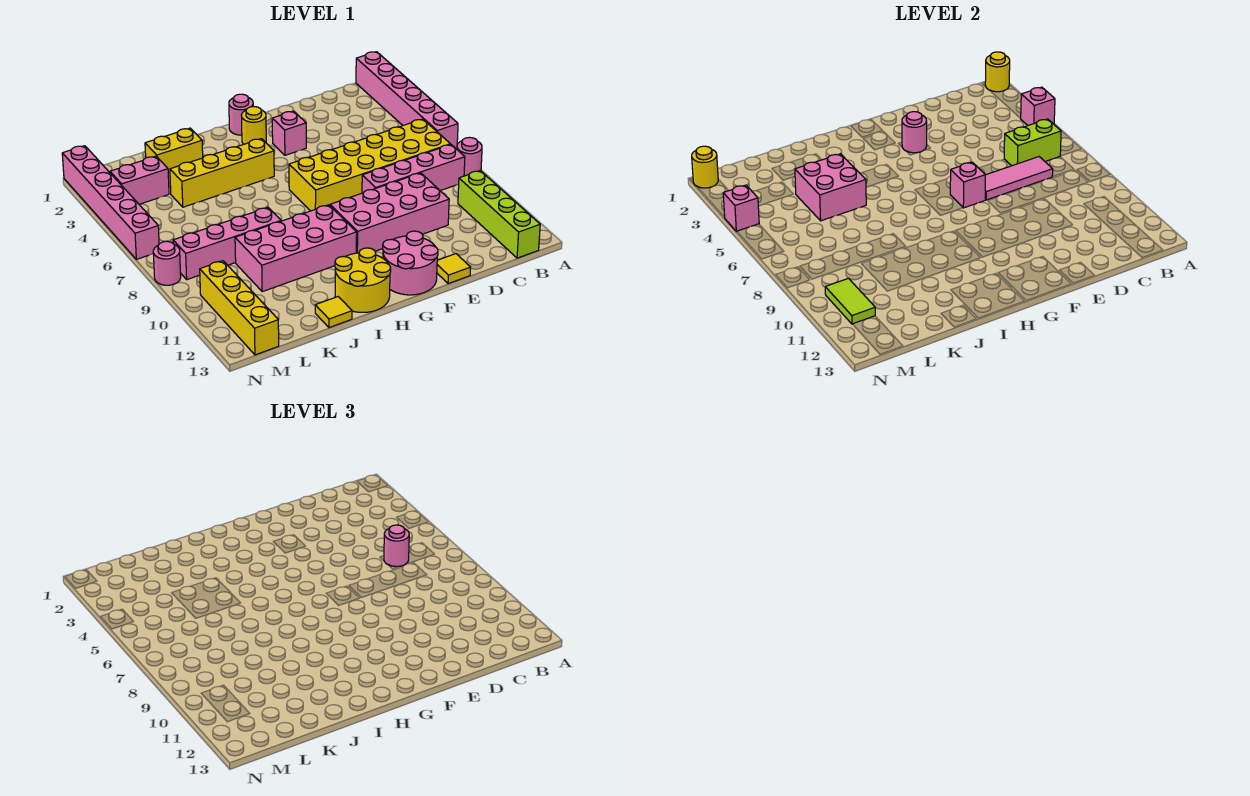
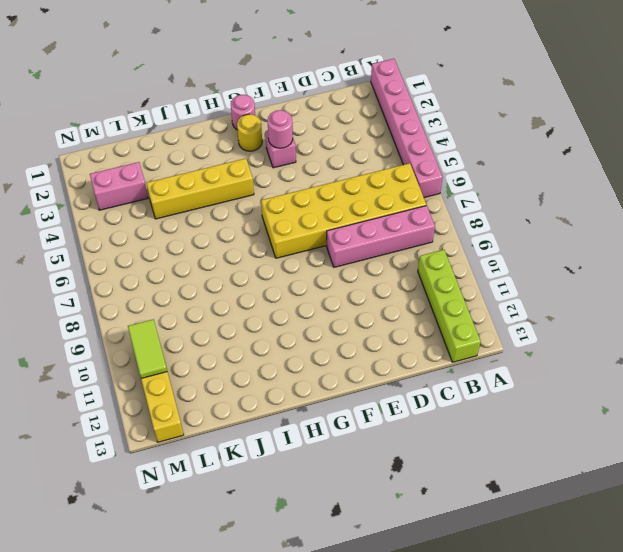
none -> pink 1x1 round brick [457,137,482,176]
none -> pink 2x4 brick [330,173,449,253]
none -> yellow 1x1 tile [437,254,471,284]
none -> pink 2x2 round brick [383,231,438,295]

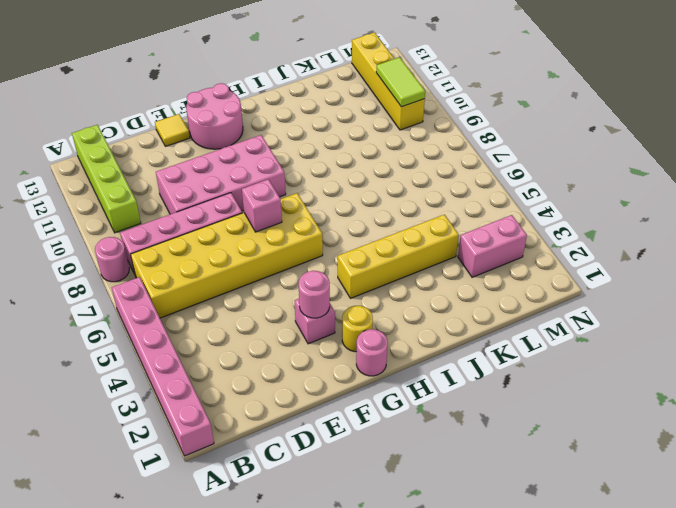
none -> pink 2x4 brick [235,205,357,292]
none -> yellow 2x2 round brick [335,248,391,312]
none -> yellow 1x2 brick [145,128,203,177]
none -> pink 1x4 brick [173,207,281,280]

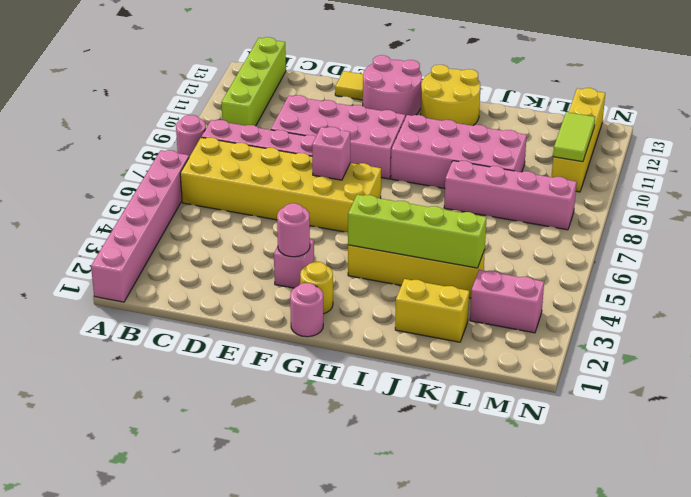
lime 1x4 brick [348,195,487,268] -> pink 2x2 brick [795,154,866,221]
none -> yellow 1x1 tile [315,297,352,328]
none -> pink 1x6 brick [62,146,159,259]
none -> pink 1x1 round brick [153,241,181,285]
none -> yellow 1x1 round brick [985,52,1010,92]

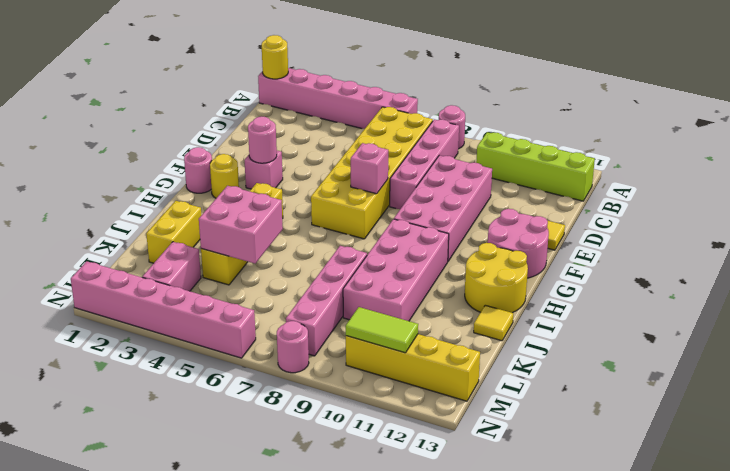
none -> pink 1x1 brick [1020,87,1055,125]
none -> lime 1x2 brick [1004,119,1061,166]
none -> pink 1x3 tile [985,157,1053,200]
none -> yellow 1x1 round brick [692,146,718,188]

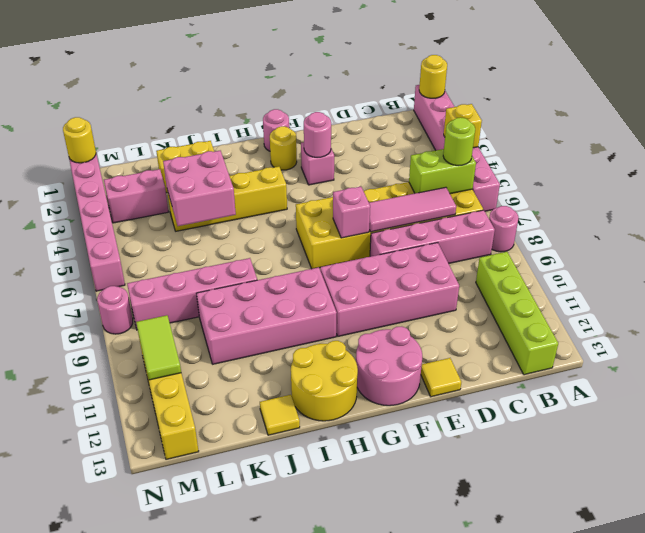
yellow 1x1 brick [444,104,482,148] -> pink 1x1 brick [1020,87,1055,125]
lime 1x1 round brick [443,118,475,166] -> none
none -> pink 1x1 brick [723,185,759,231]
none -> pink 1x1 round brick [384,525,409,566]

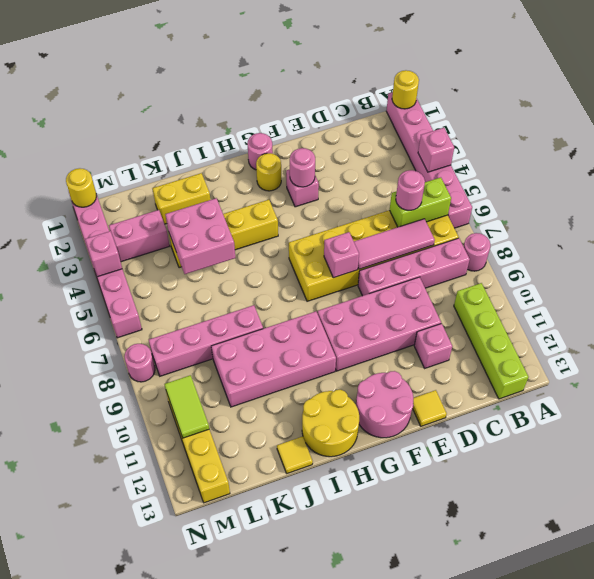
pink 1x1 brick [414,324,452,368] -> none

